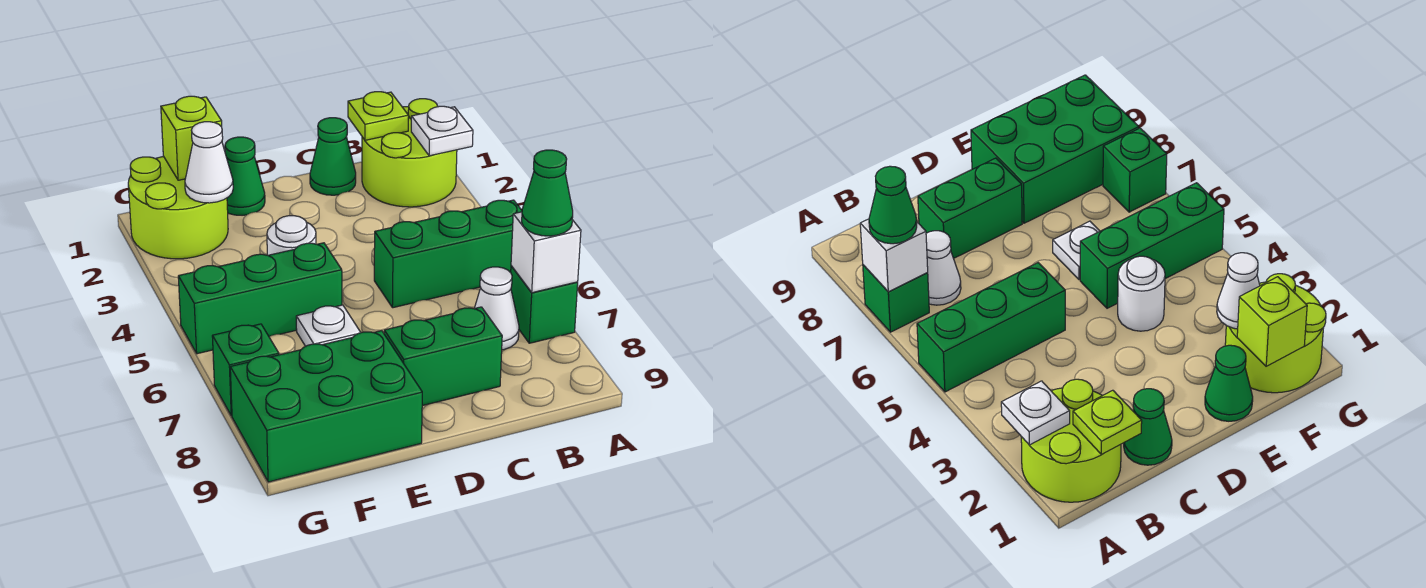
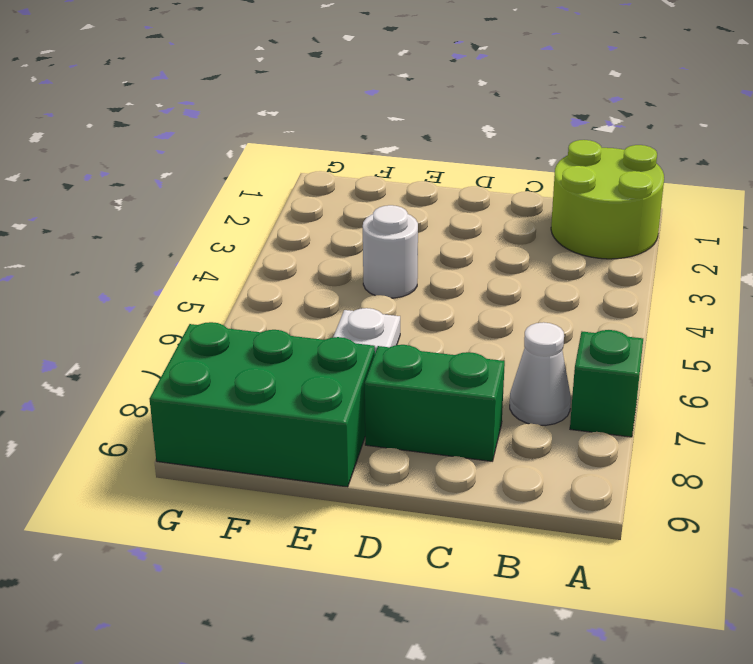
none -> green 1x3 brick [374,200,522,308]
none -> green 1x1 cone [310,118,356,195]
none -> green 1x1 cone [225,137,265,215]

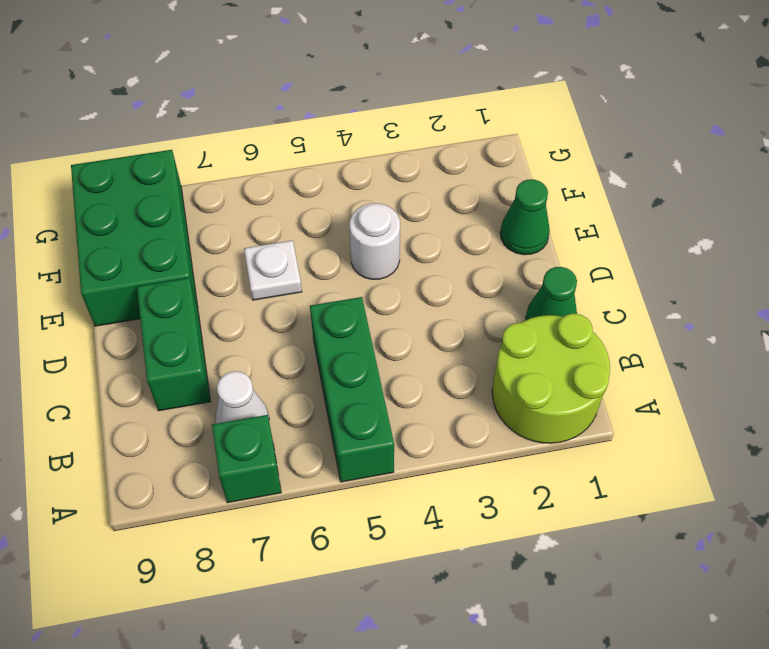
none -> green 1x3 brick [178,243,342,354]
none -> lime 2x2 round brick [128,156,228,259]
none -> green 1x1 brick [212,324,279,416]

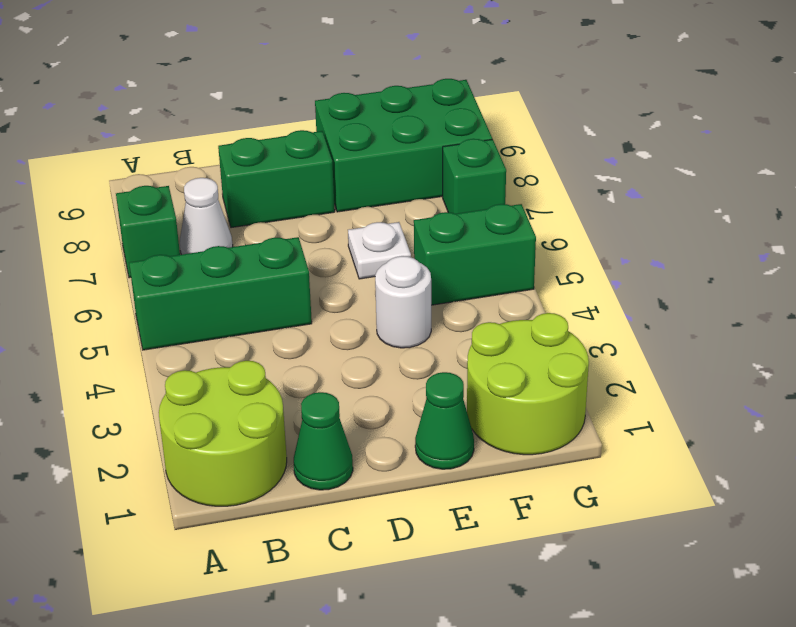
green 1x2 brick [414,204,536,305] -> green 1x3 brick [178,243,342,354]
none -> white 1x1 plate [411,106,473,156]
none -> white 1x1 brick [511,212,581,293]
none -> lime 1x1 plate [348,92,408,140]

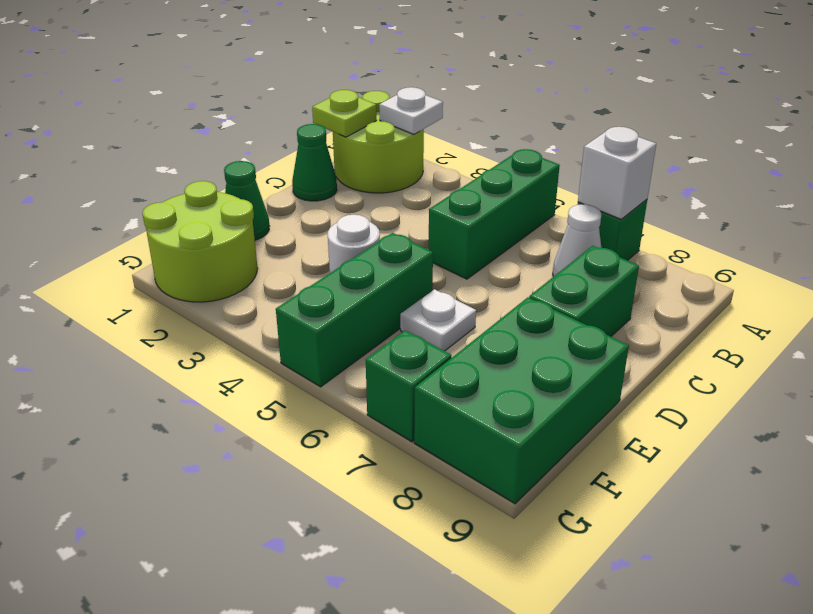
none -> lime 1x1 brick [161,96,222,180]
none -> white 1x1 cone [185,122,233,203]
none -> green 1x1 cone [522,150,573,236]

